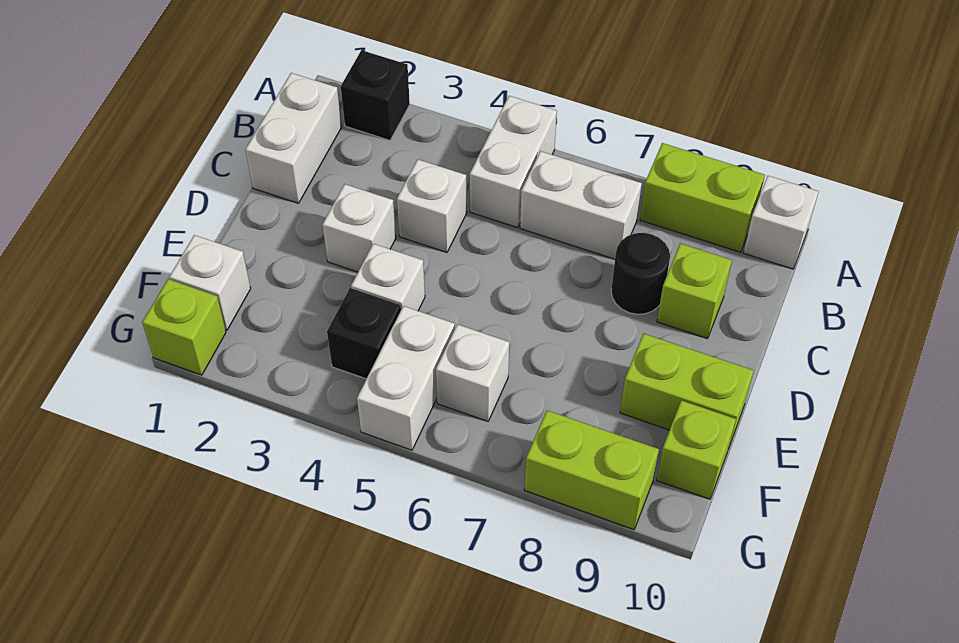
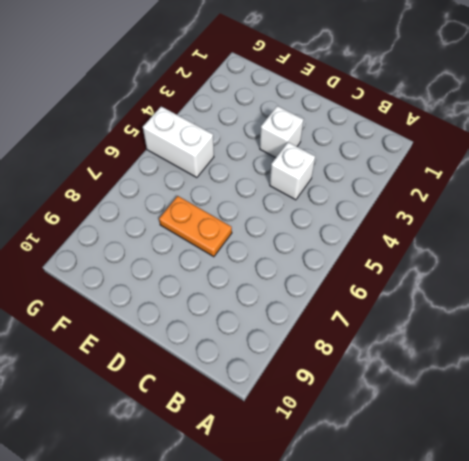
orange 1x2 plate [159,196,232,257] -> none
none -> black 1x1 brick [341,50,410,140]
none -> white 1x2 brick [470,96,557,228]
none -> lime 1x2 brick [640,143,765,252]

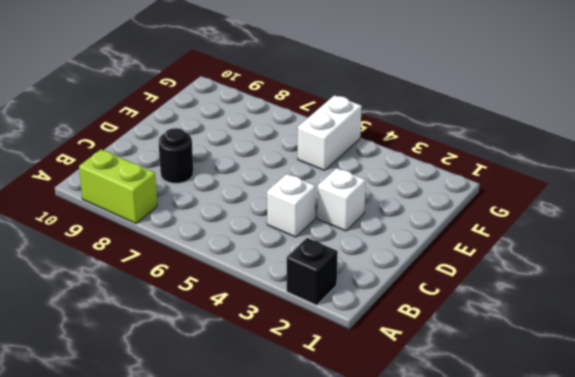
none -> white 1x2 brick [470,96,557,228]
none -> white 1x1 brick [744,176,819,269]
none -> white 1x2 brick [245,73,342,203]

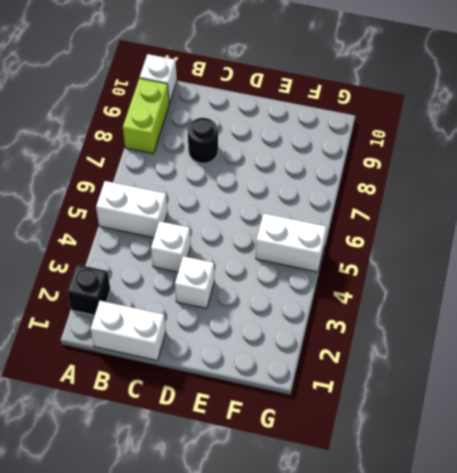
none -> white 1x2 brick [520,151,642,259]
none -> lime 1x1 brick [657,243,732,339]
none -> white 1x1 brick [351,244,425,311]

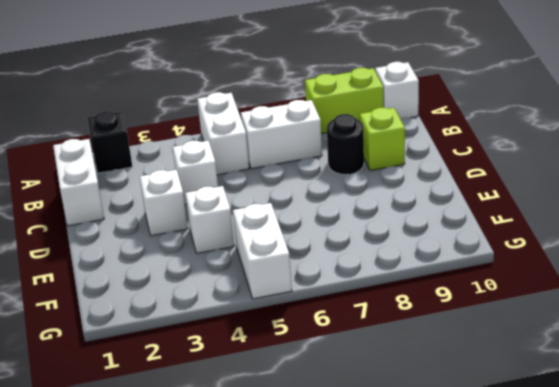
none -> lime 1x2 brick [620,334,754,446]
none -> white 1x1 brick [169,235,251,330]
none -> black 1x1 brick [327,288,401,379]

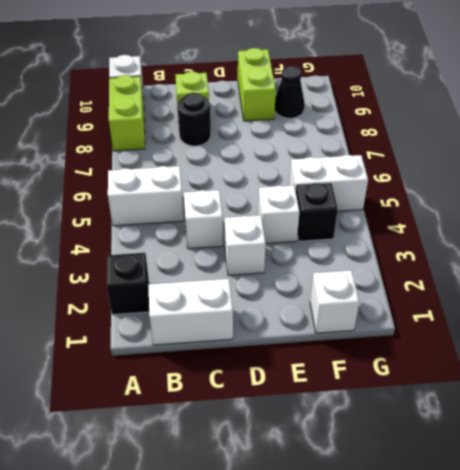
black 1x1 cone [275,66,305,118] -> none
none -> white 1x2 brick [520,151,642,259]
none -> white 1x1 brick [436,324,509,421]
none -> lime 1x1 brick [657,400,736,499]

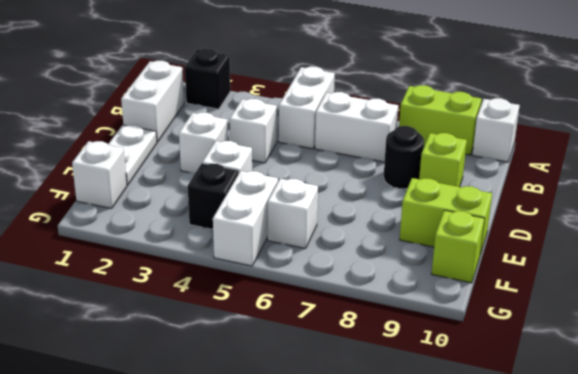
white 1x2 plate [108,125,157,185] -> none
none -> lime 1x1 brick [142,279,226,375]
none -> lime 1x2 brick [524,410,659,530]

